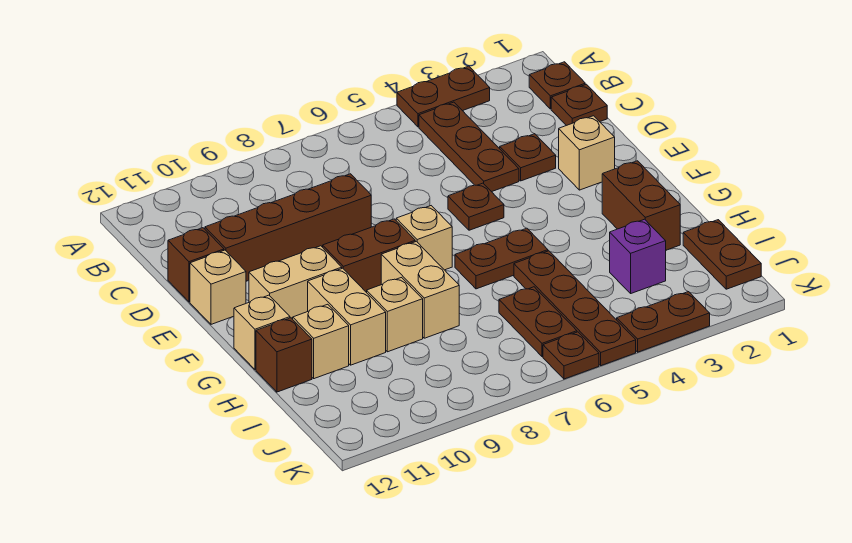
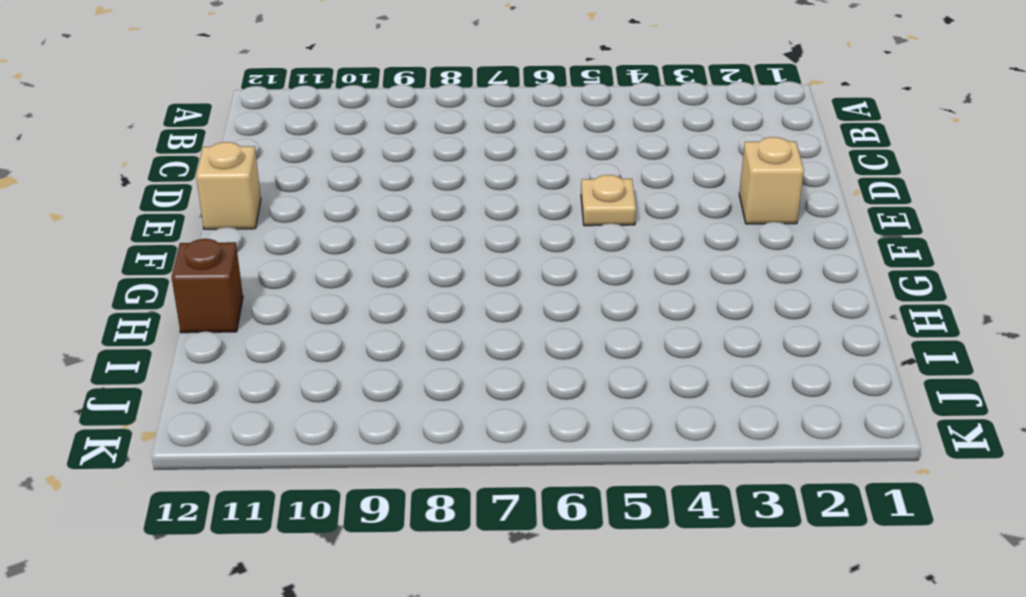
tan 1x1 plate [581,175,636,226] -> brown 1x1 plate [448,183,504,230]
none -> brown 1x2 plate [397,66,490,127]
none -> brown 1x1 plate [529,62,585,109]
none -> brown 1x3 plate [419,102,519,192]

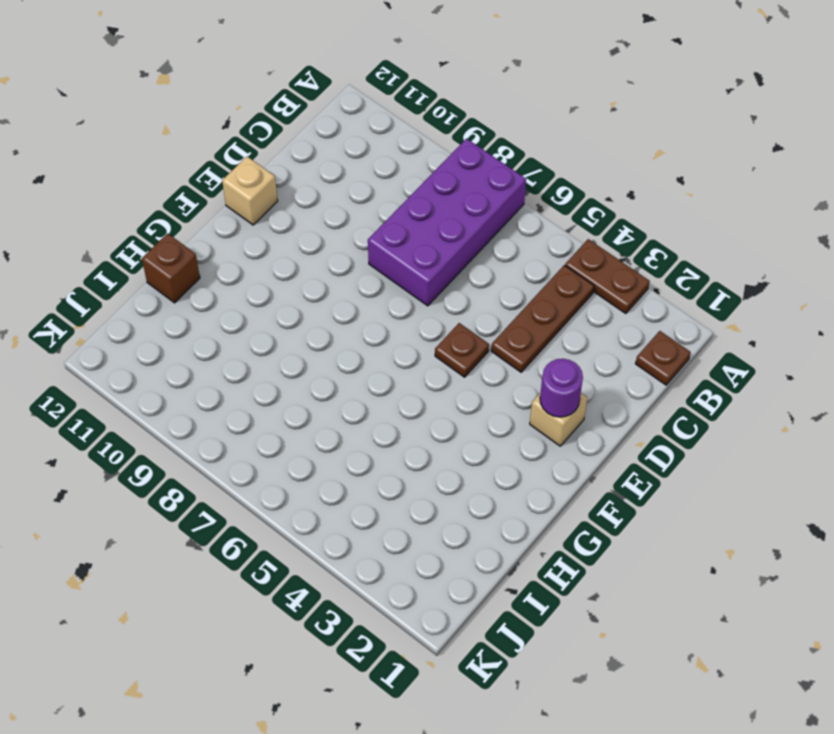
purple 2x4 brick [368,139,526,306] -> brown 1x4 brick [205,174,371,281]
purple 1x1 round brick [540,359,583,417] -> none
none -> brown 1x1 plate [551,84,607,126]
none -> brown 1x1 plate [499,134,556,181]
none -> brown 1x1 brick [168,228,224,302]

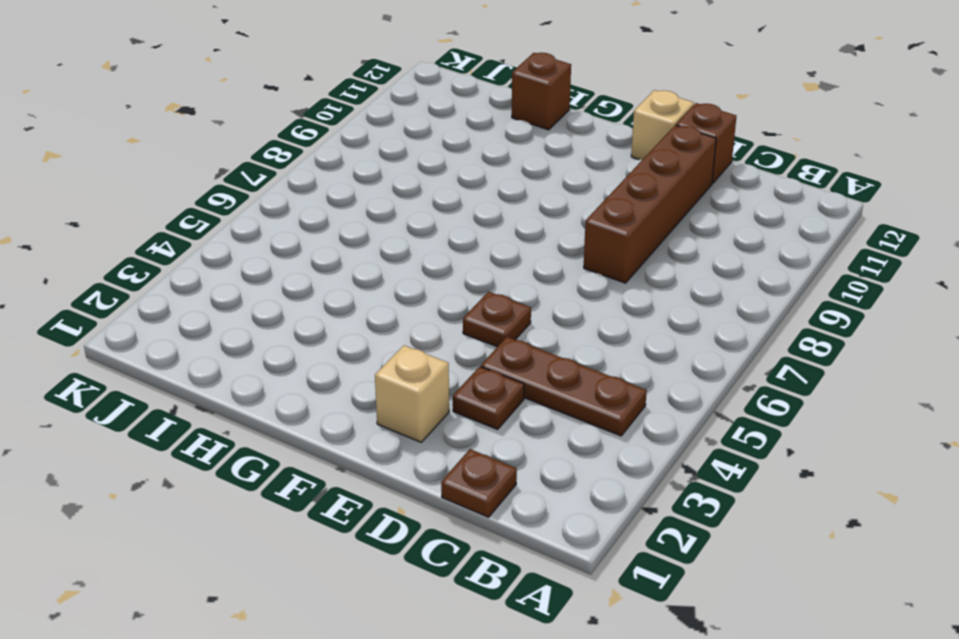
none -> brown 1x2 plate [397,66,490,127]
none -> brown 1x1 plate [529,62,585,109]
none -> tan 1x1 brick [396,206,452,270]

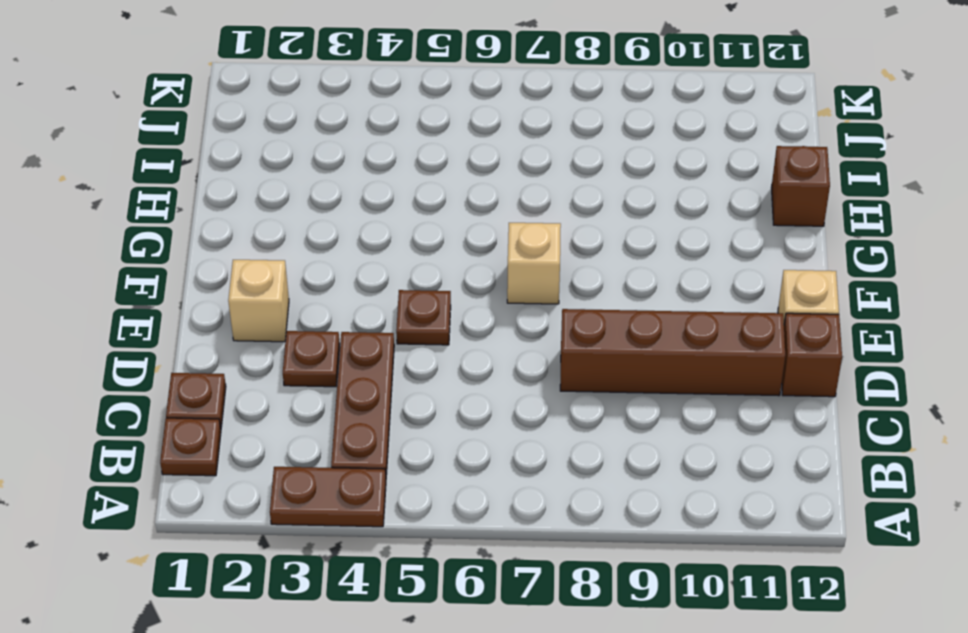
none -> brown 1x2 brick [323,219,415,293]
none -> tan 1x2 brick [249,246,342,319]
none -> brown 1x2 brick [602,161,680,250]

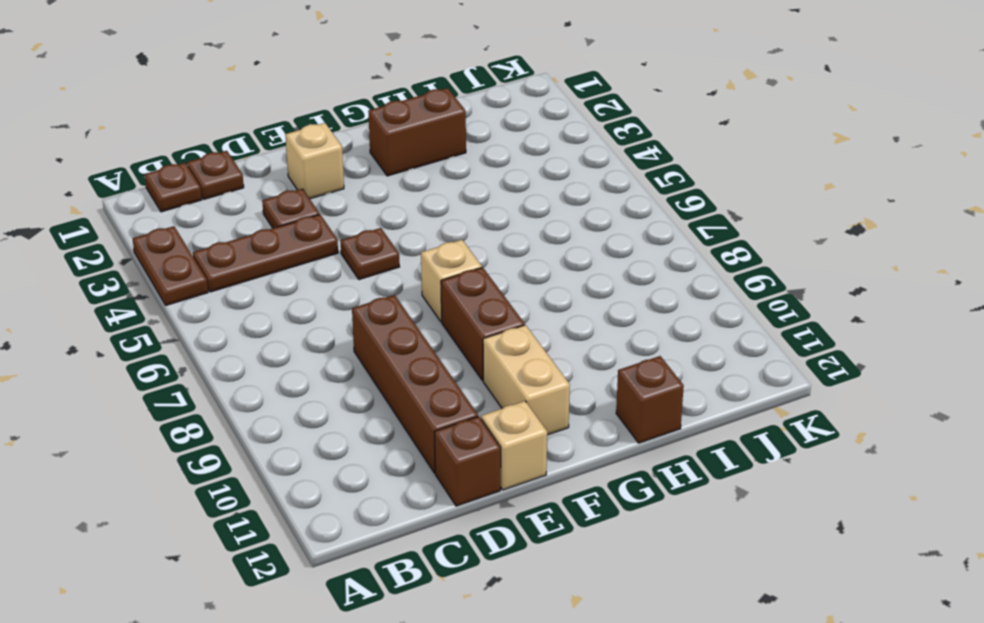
none -> brown 1x2 plate [455,228,548,289]
none -> tan 1x2 brick [381,241,459,338]
none -> tan 1x2 brick [308,268,386,365]

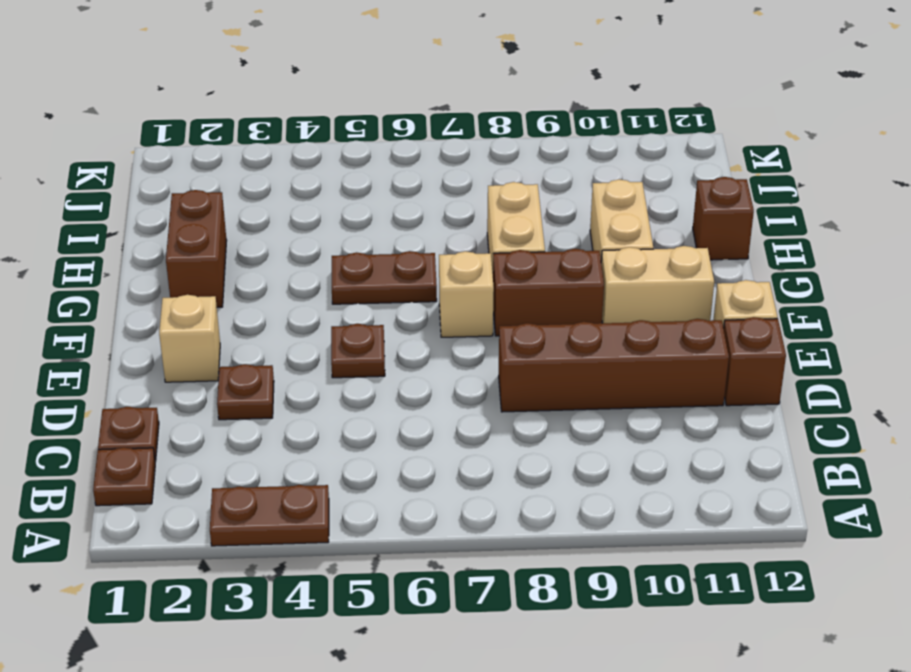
none -> brown 1x3 plate [419,102,519,192]
none -> tan 1x1 brick [234,295,290,369]
none -> brown 1x4 plate [514,251,636,366]

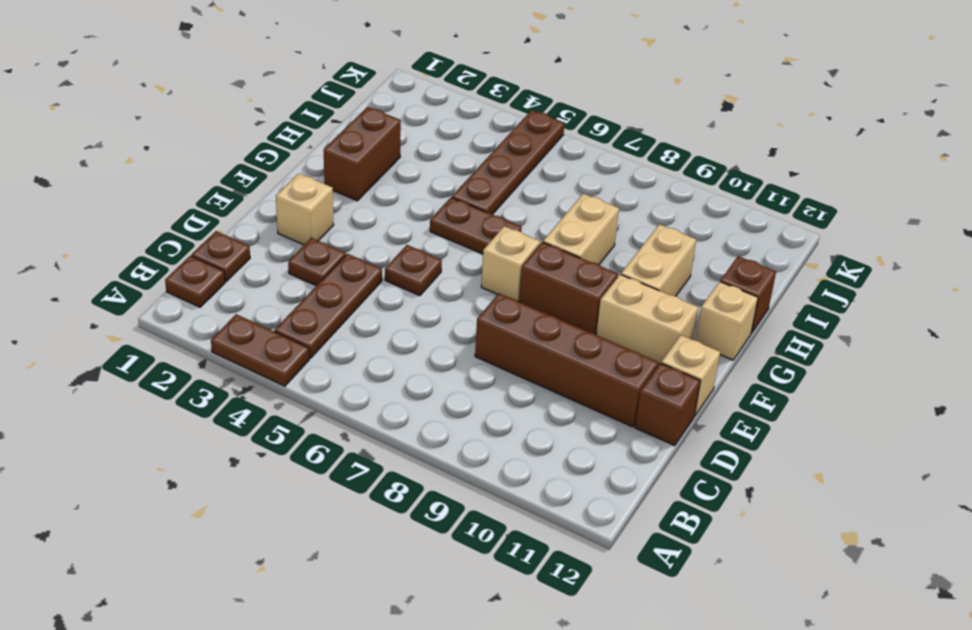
none -> tan 1x1 brick [367,278,423,352]
none -> tan 1x1 brick [293,304,349,379]
none -> brown 1x2 plate [683,220,761,289]

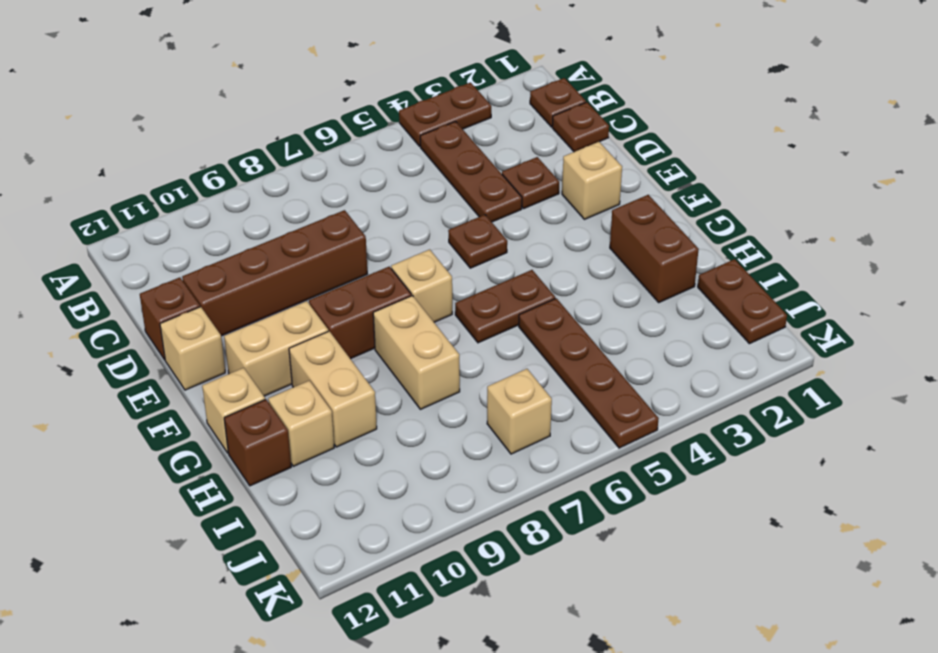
tan 1x1 brick [487,369,552,454] -> tan 1x1 brick moved to [367,278,423,352]
none -> purple 1x1 brick [610,219,666,293]
none -> brown 1x2 plate [499,287,577,356]
none -> brown 1x2 plate [617,292,710,352]

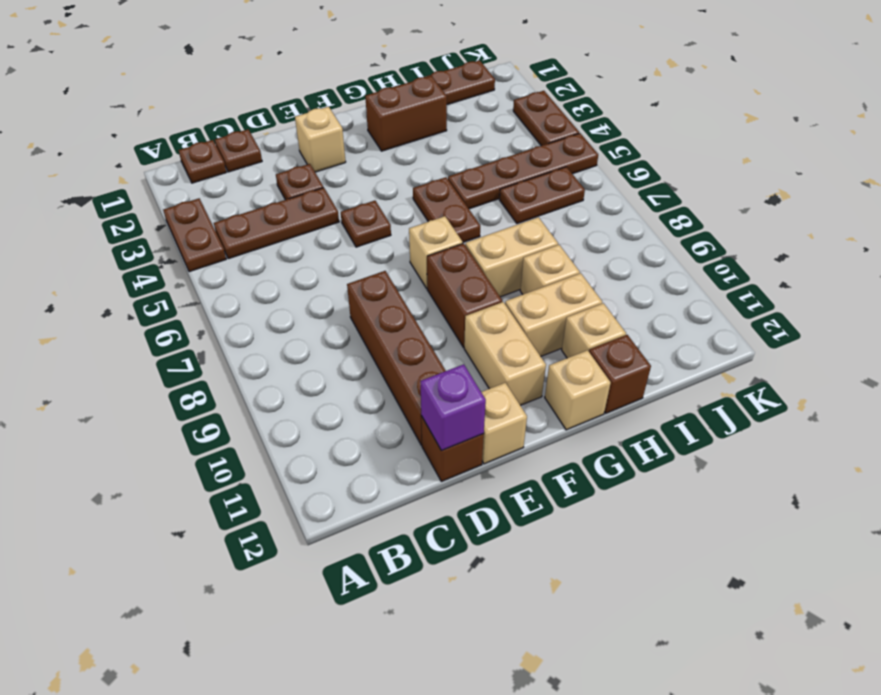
purple 1x1 brick [420,364,486,451] -> purple 1x1 brick moved to [610,219,666,293]
none -> brown 1x1 plate [543,332,599,379]

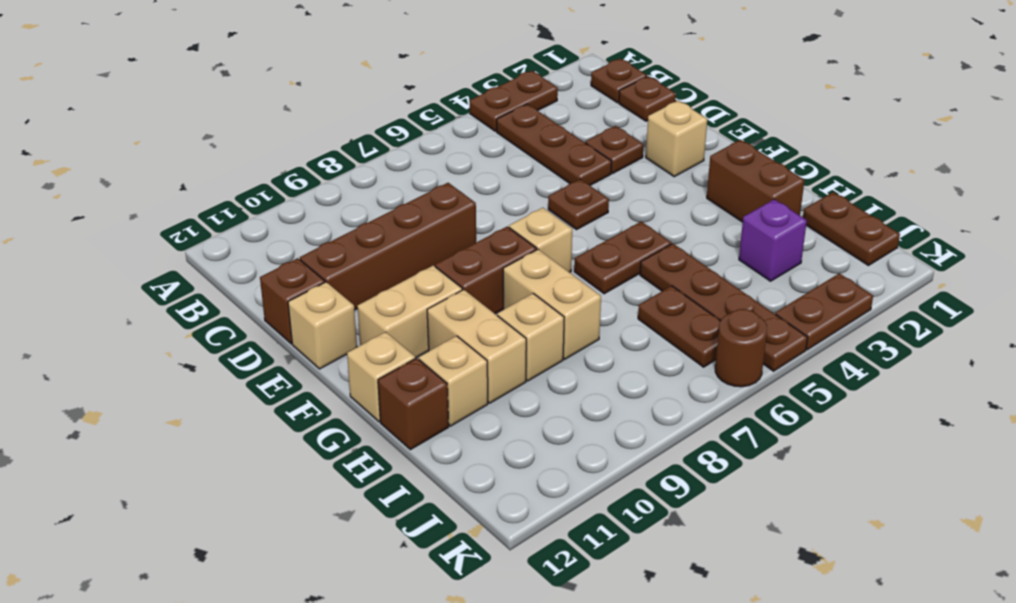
brown 1x1 round brick [715,309,767,387] -> brown 1x1 plate [543,332,599,379]

